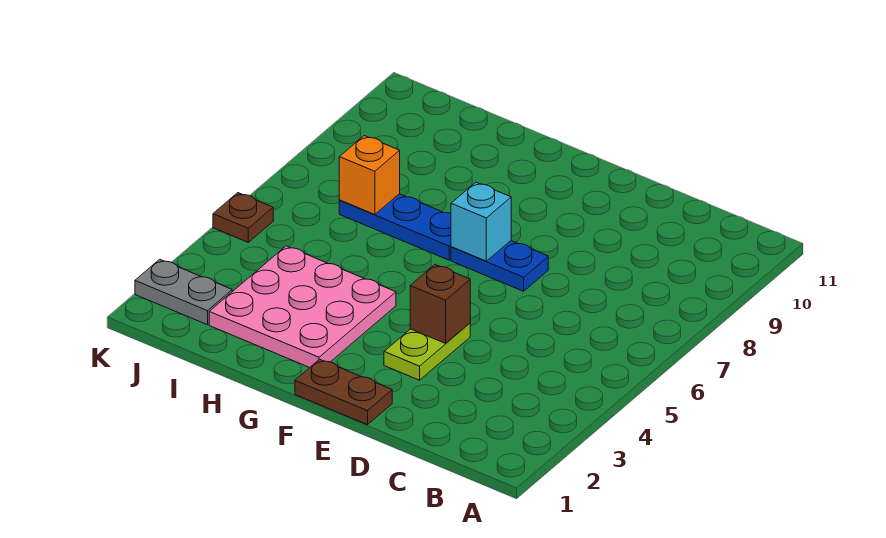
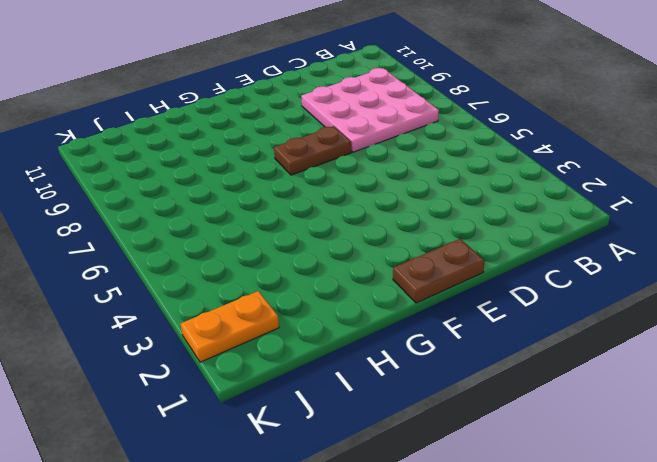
pink 3x3 plate [301,68,439,152] -> pink 3x3 plate moved to [209,246,396,368]
brown 1x2 plate [274,126,352,175] -> blue 1x2 plate [451,241,548,291]
orange 1x2 plate [181,291,279,362] -> grey 1x2 plate [135,259,232,325]
none -> lime 1x2 plate [384,323,470,380]
none -> blue 1x3 plate [339,194,451,260]

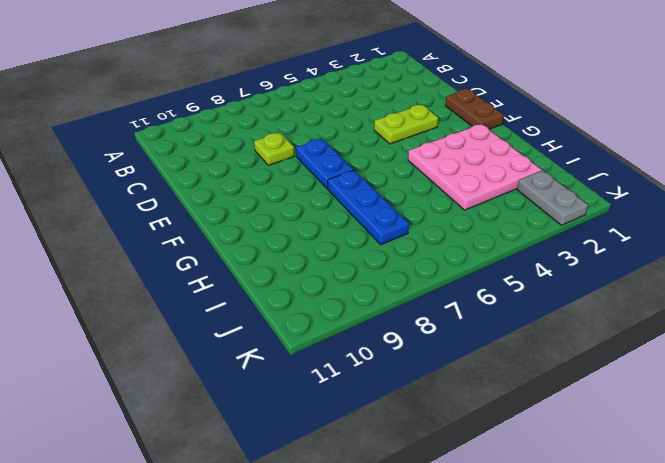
lime 1x1 plate [254,133,294,165] -> none
none -> brown 1x1 plate [213,193,273,242]
none -> brown 1x1 brick [410,265,470,343]

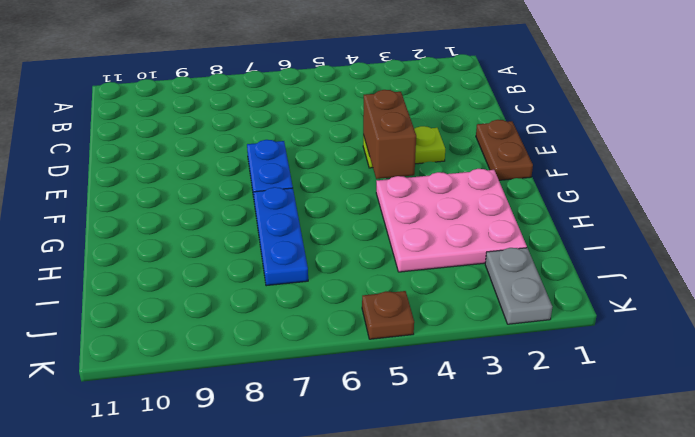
brown 1x2 brick [363,90,416,179] -> brown 1x1 brick [410,265,470,343]
none -> cyan 1x1 brick [451,182,511,261]
none -> orange 1x1 brick [339,136,400,215]

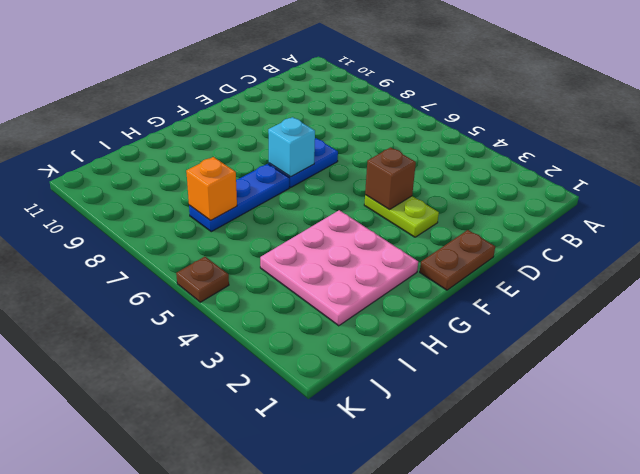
none -> grey 1x2 plate [135,259,232,325]

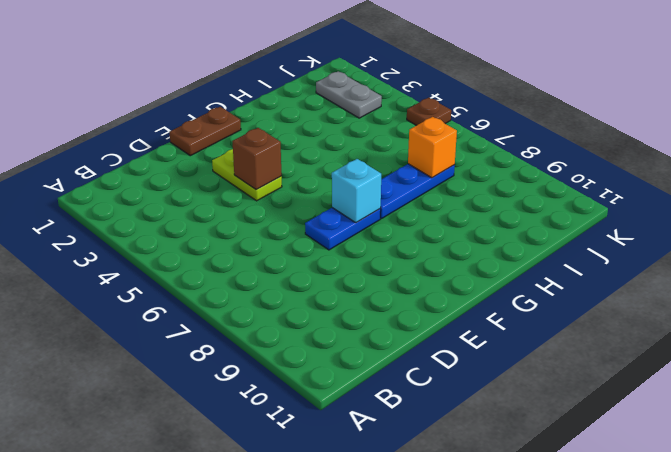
grey 1x2 plate [316,71,382,118] -> grey 1x2 plate turned to [135,259,232,325]
none -> pink 3x3 plate [209,246,396,368]

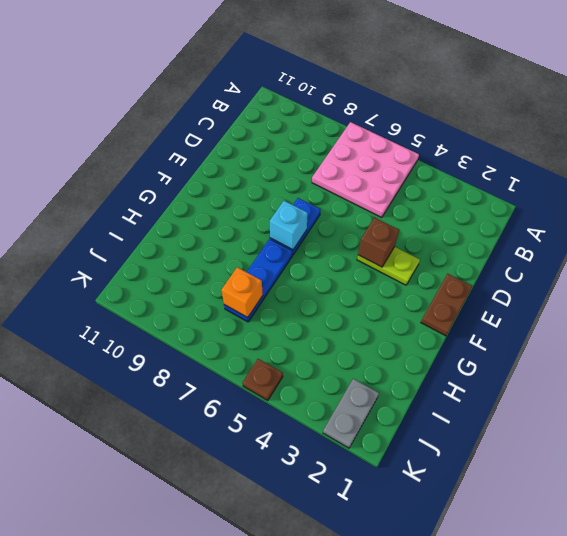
pink 3x3 plate [312,122,419,218] -> pink 3x3 plate moved to [209,246,396,368]

